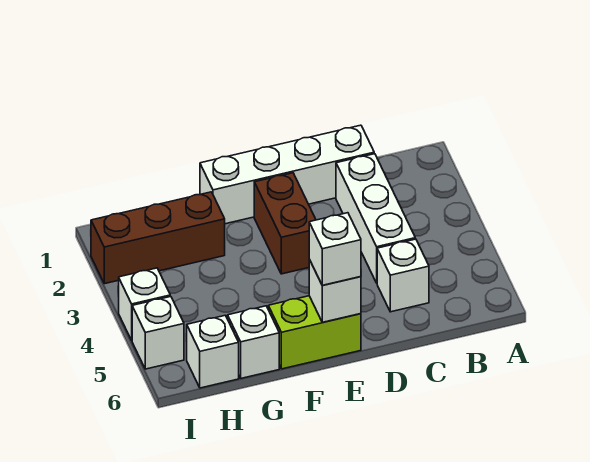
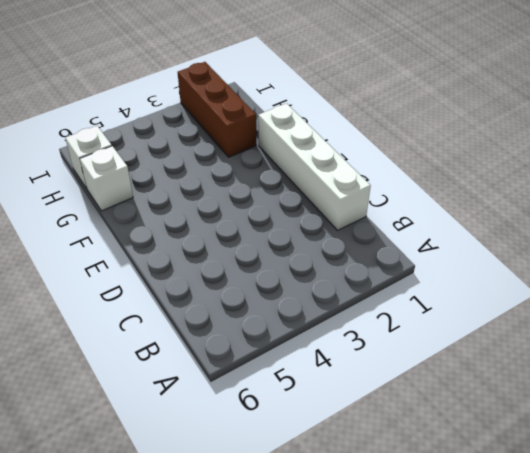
none -> white 1x3 brick [336,154,415,283]
none -> white 1x1 brick [377,239,429,312]
none -> brown 1x2 brick [254,173,316,274]

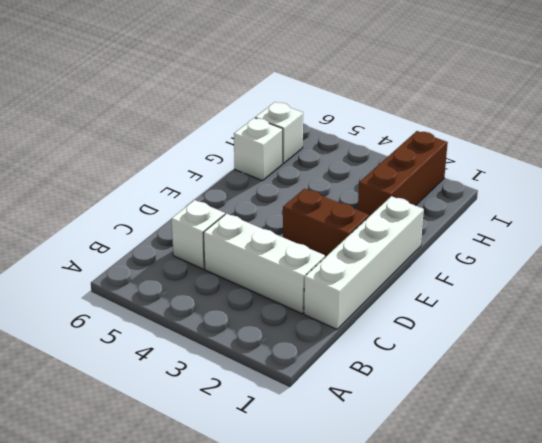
none -> lime 1x2 brick [268,296,361,369]
none -> white 1x1 brick [119,268,170,340]
none -> white 1x1 brick [132,296,184,369]

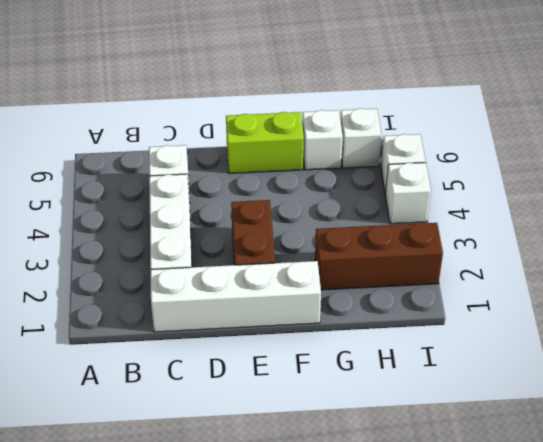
none -> white 1x1 brick [309,260,361,322]
none -> white 1x1 brick [309,213,361,285]

